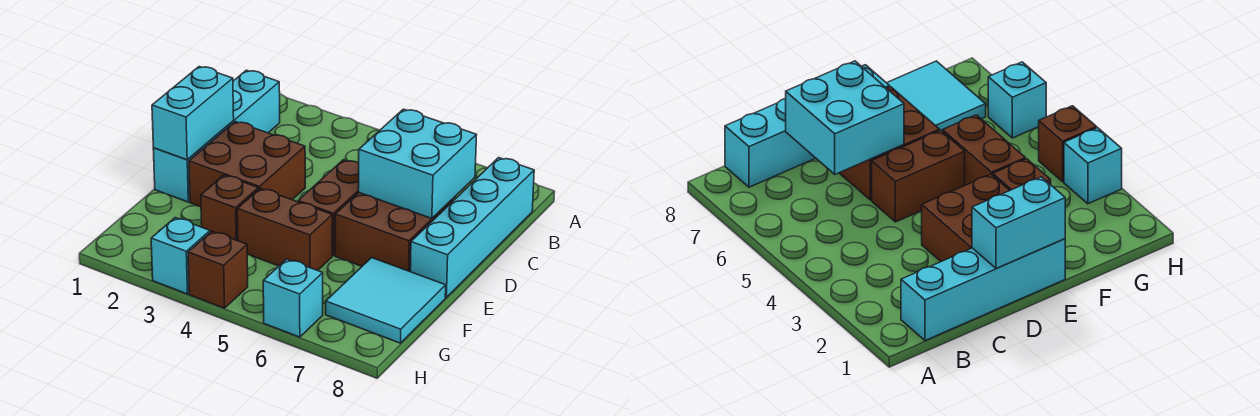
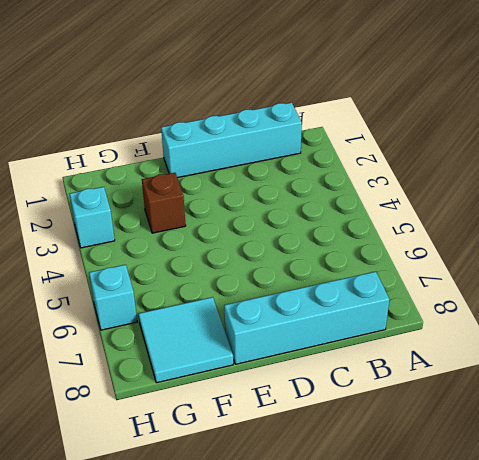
none -> brown 2x2 brick [189,122,305,207]
none -> brown 1x2 brick [298,160,359,256]
none -> brown 2x2 brick [335,193,453,271]

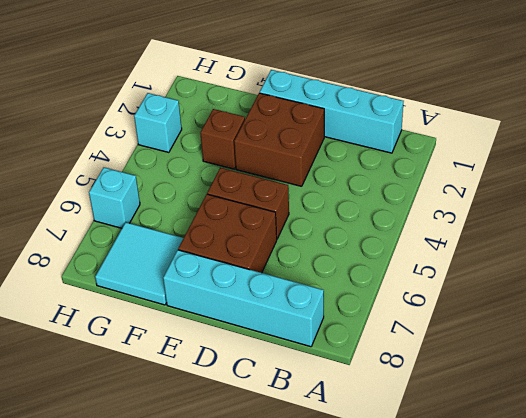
none -> brown 1x2 brick [237,188,332,271]
none -> brown 1x1 brick [188,231,248,308]
none -> cyan 2x2 brick [358,109,476,219]

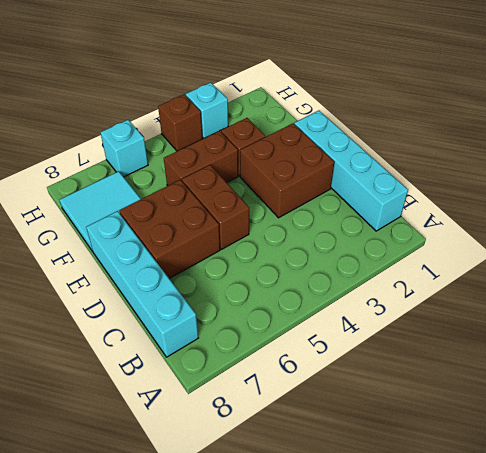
none -> cyan 2x2 brick [358,109,476,219]
none -> cyan 1x2 brick [152,67,234,160]

